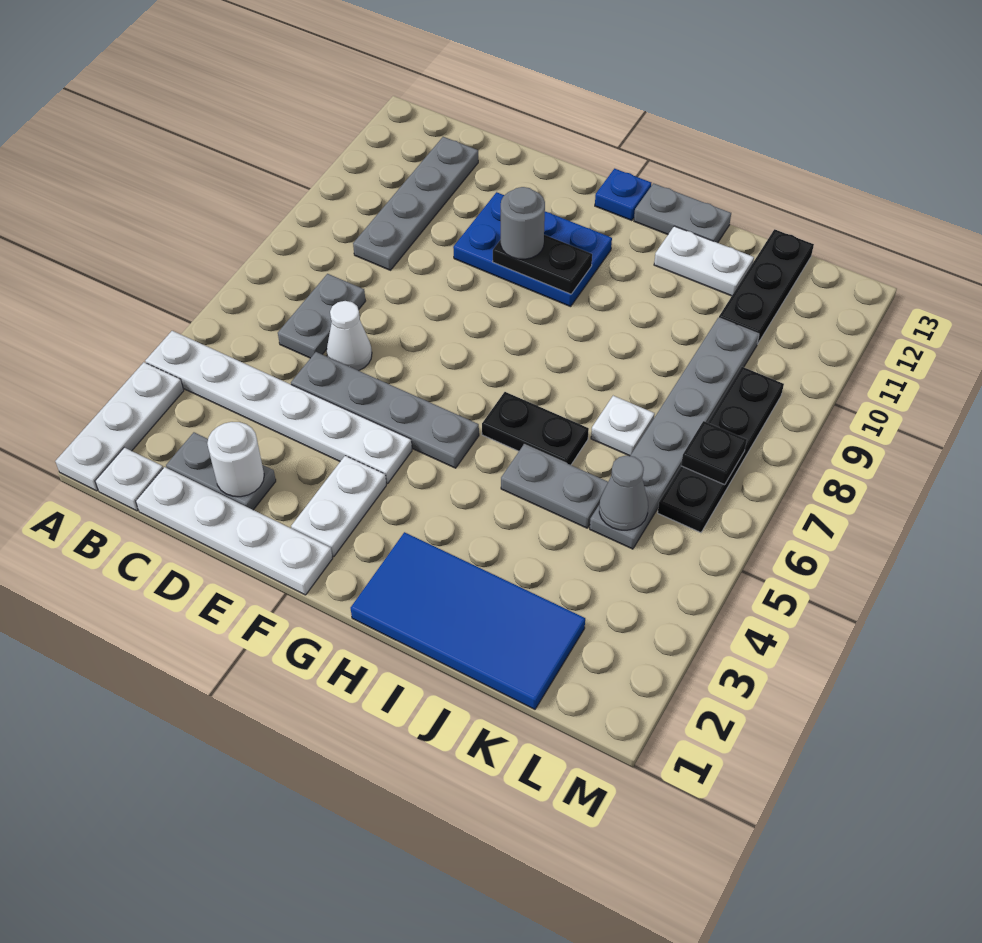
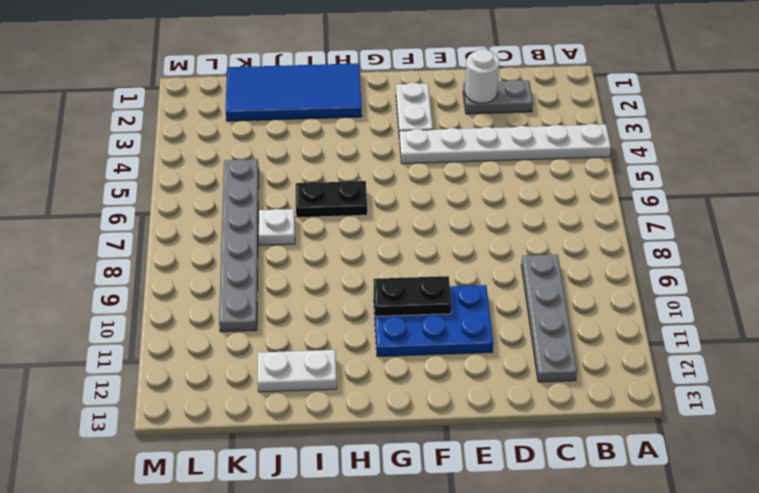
none -> white 1x3 plate [55,362,184,491]
none -> white 1x1 plate [95,447,163,511]
none -> white 1x4 plate [136,467,333,595]

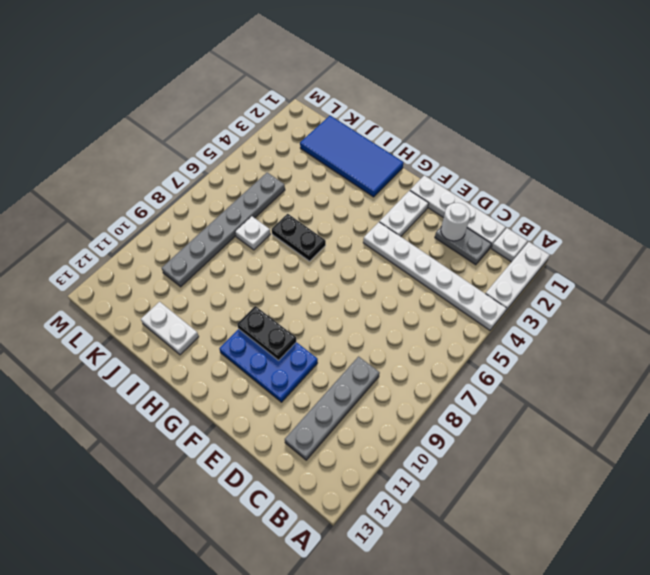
none -> grey 1x2 plate [278,274,365,358]
none -> grey 1x4 plate [291,352,479,468]
none -> white 1x1 cone [327,301,372,371]

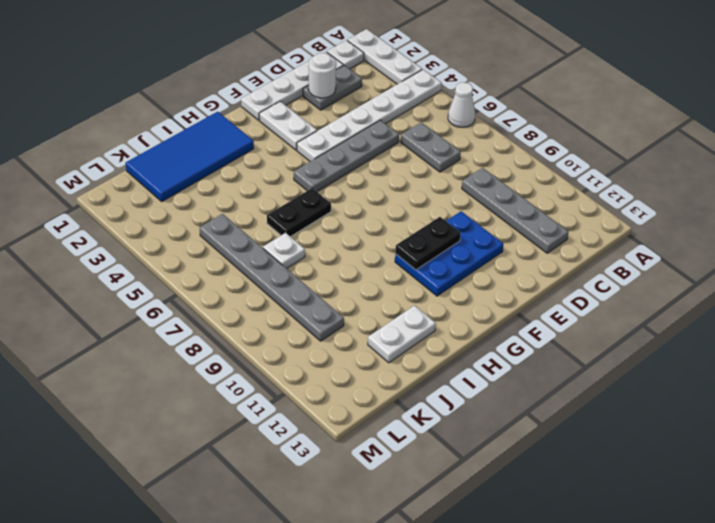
white 1x1 cone [448,82,475,127] -> white 1x1 cone moved to [327,301,372,371]
none -> blue 1x1 plate [595,169,651,221]
none -> grey 1x2 plate [634,183,731,243]
none -> grey 1x2 plate [501,444,608,528]

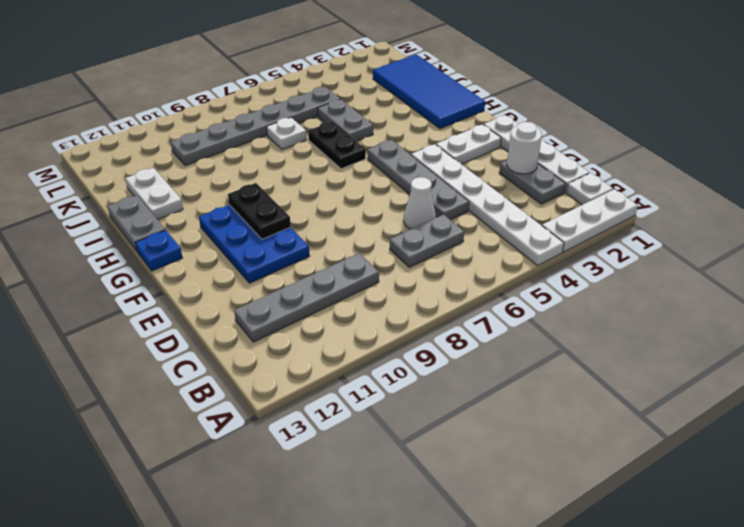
none -> black 1x3 plate [719,229,814,344]
none -> black 1x4 plate [658,367,784,532]
none -> grey 1x1 cone [599,455,648,530]

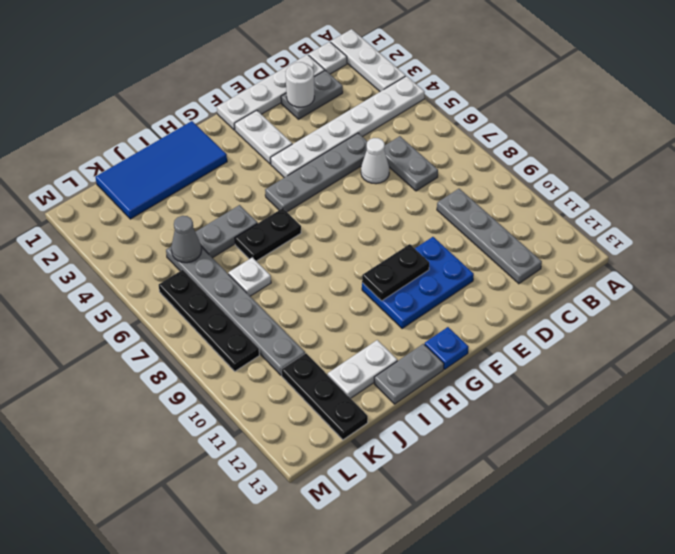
none -> black 1x1 plate [681,421,747,485]
none -> grey 1x1 round brick [501,187,545,259]

